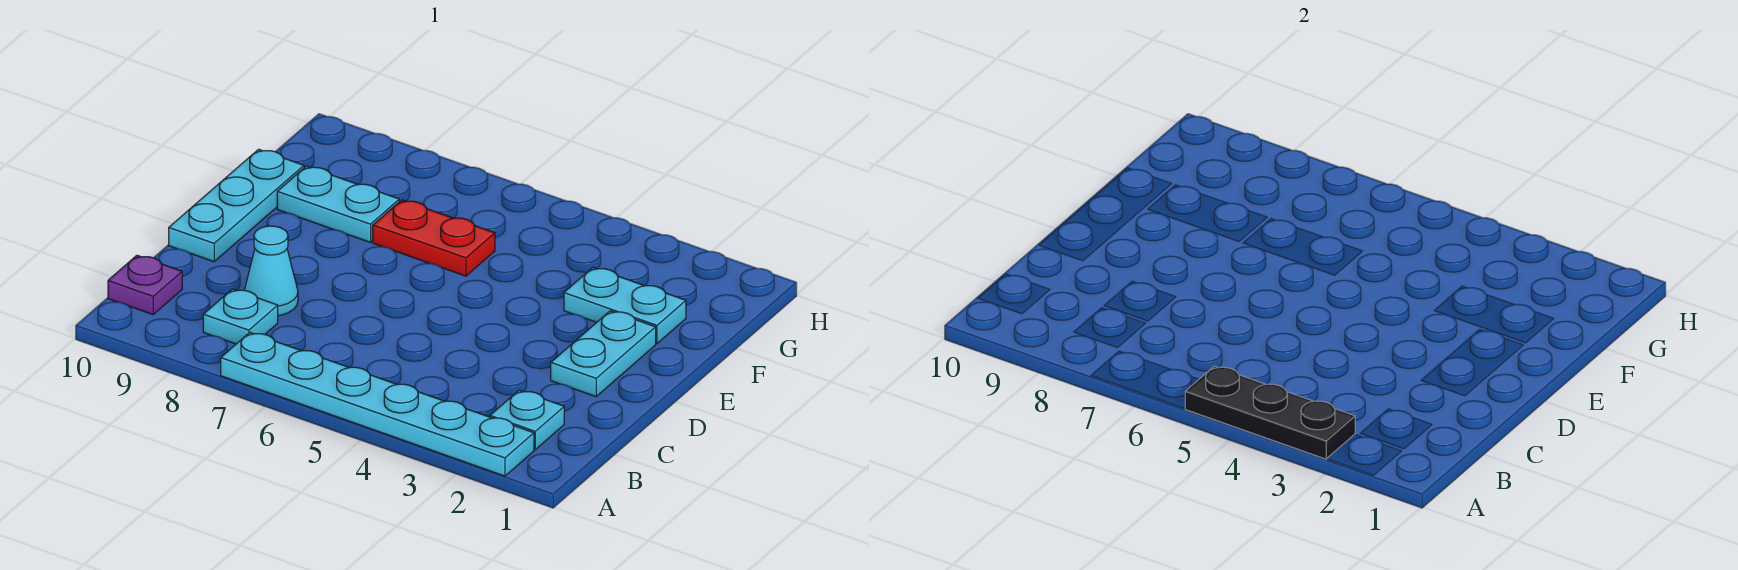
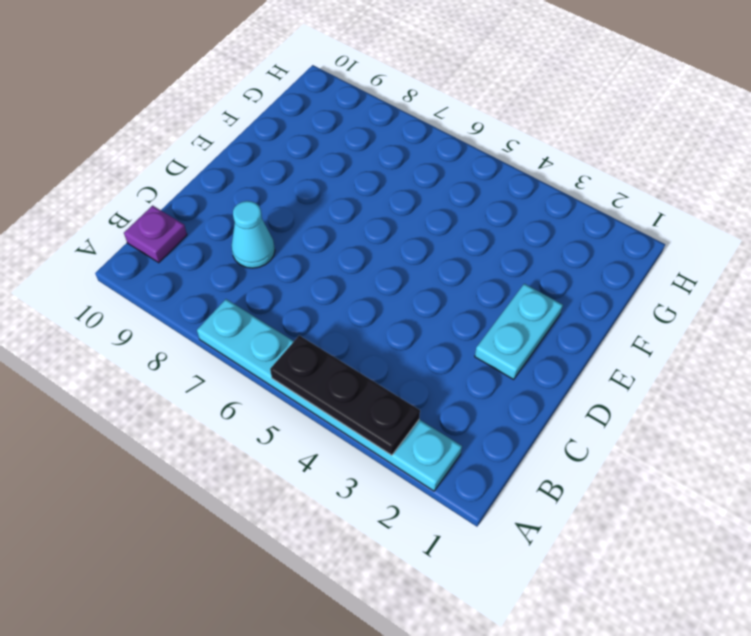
none -> cyan 1x1 plate [490,390,564,449]
none -> cyan 1x1 plate [203,289,278,344]

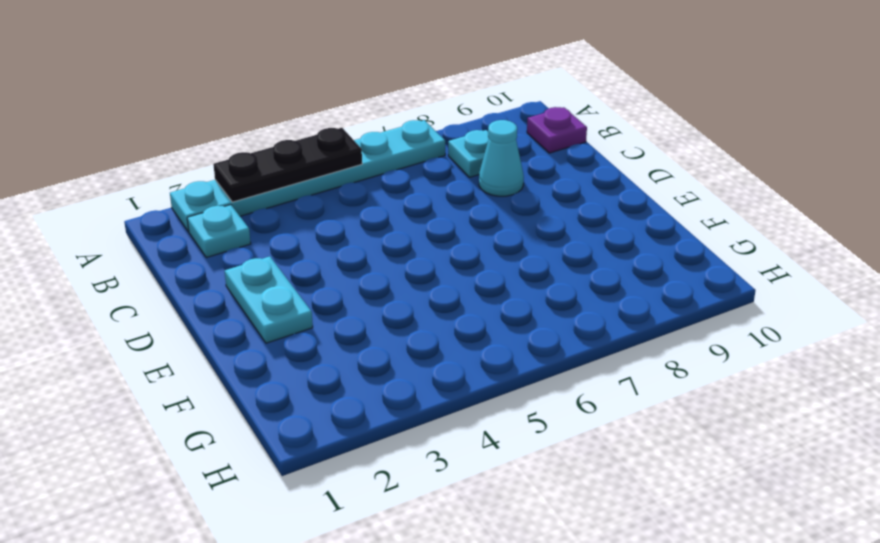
none -> cyan 1x3 plate [169,149,304,262]
none -> cyan 1x2 plate [564,268,686,344]

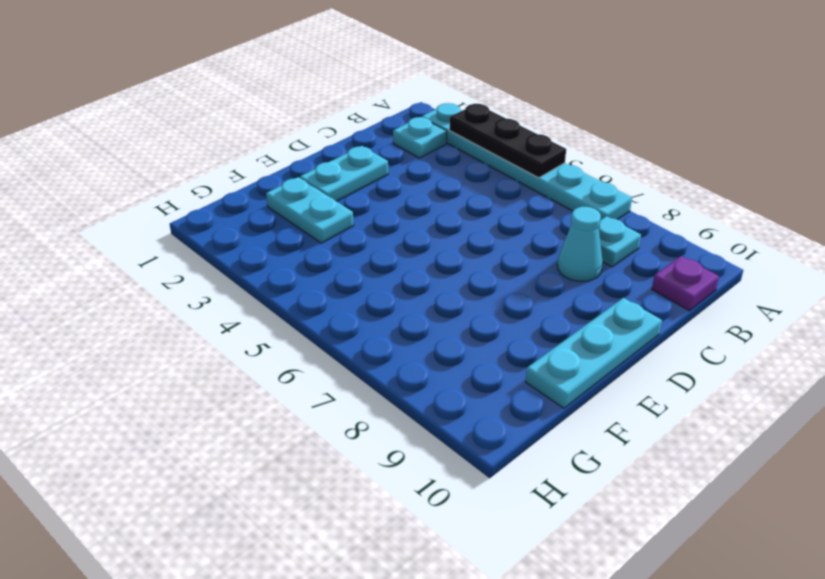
none -> red 1x2 plate [373,200,495,276]
none -> cyan 1x2 plate [277,166,399,242]

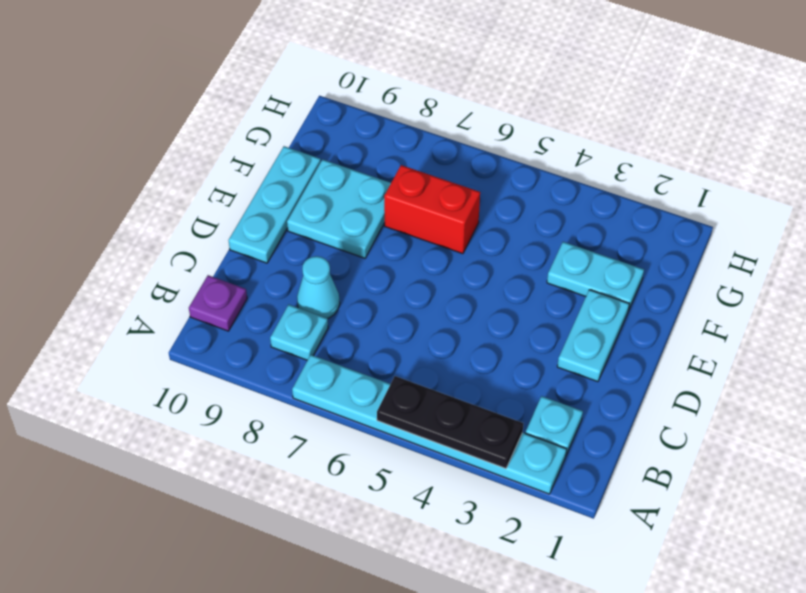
cyan 2x2 plate [287,159,391,258] -> cyan 1x2 plate [277,166,399,242]
red 1x2 brick [384,165,480,254] -> red 1x2 plate [373,200,495,276]

